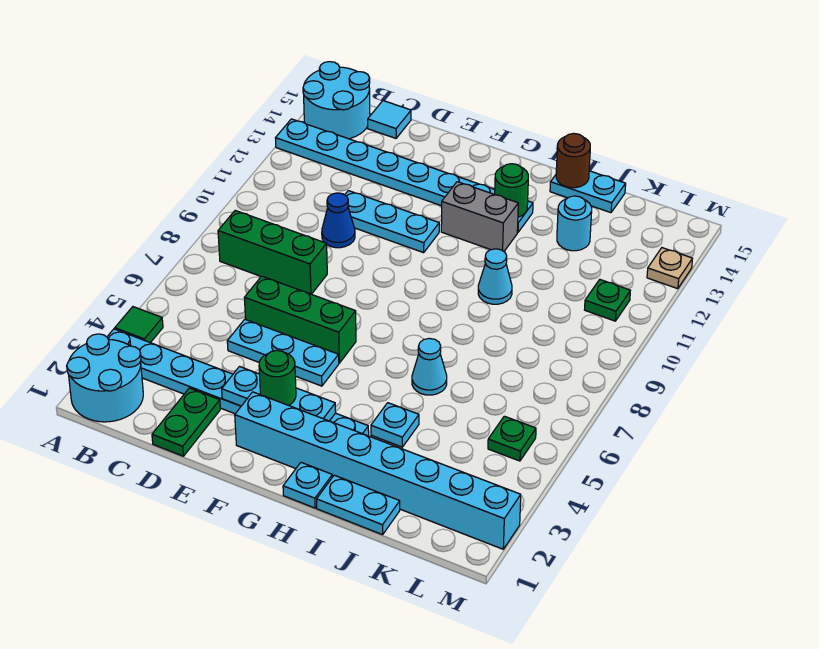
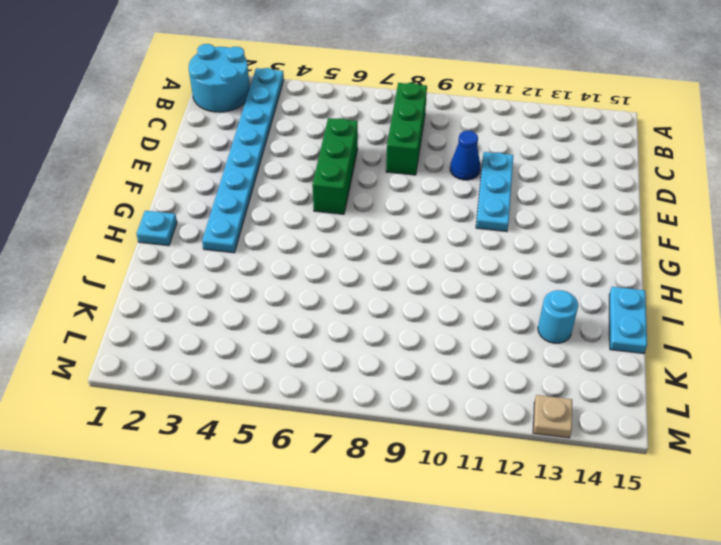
none -> green 1x1 tile [115,307,163,343]
none -> cyan 1x8 plate [275,119,533,232]
none -> cyan 2x2 round brick [303,62,370,139]

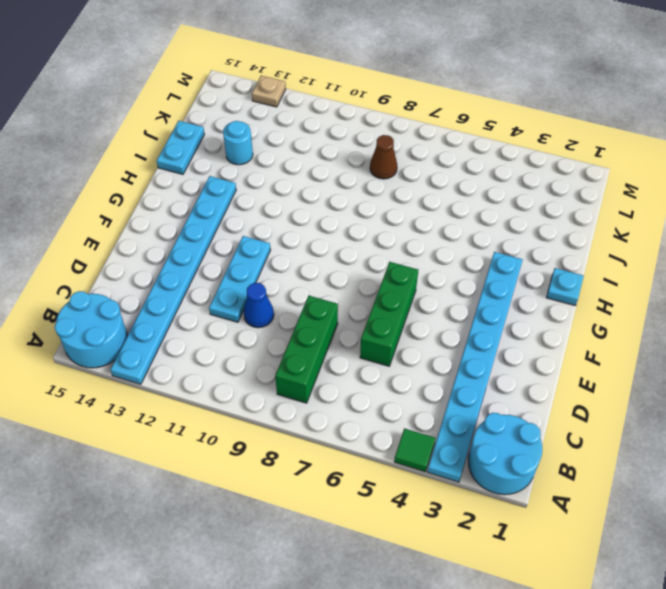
brown 1x1 cone [370,135,397,179] -> none
none -> cyan 1x1 tile [368,101,411,138]
none -> green 1x2 plate [152,388,220,456]
none -> cyan 1x3 plate [227,319,339,386]

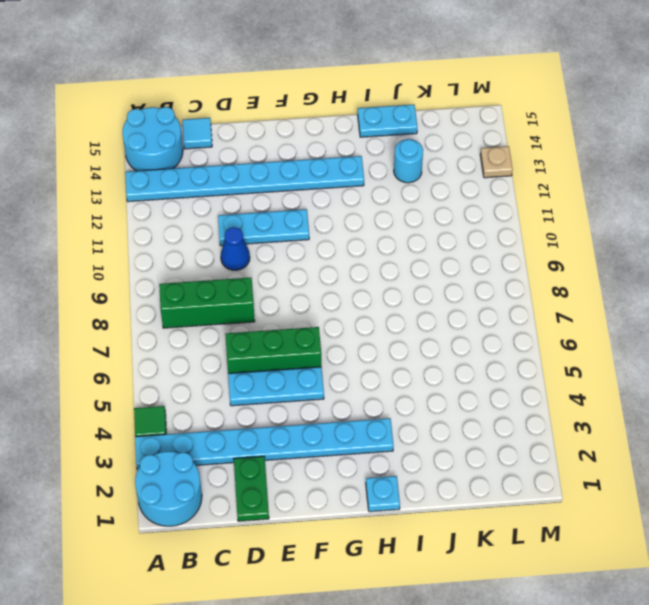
none -> cyan 1x8 brick [235,392,521,549]
none -> grey 1x2 brick [441,182,518,251]
none -> cyan 1x2 plate [317,475,400,535]

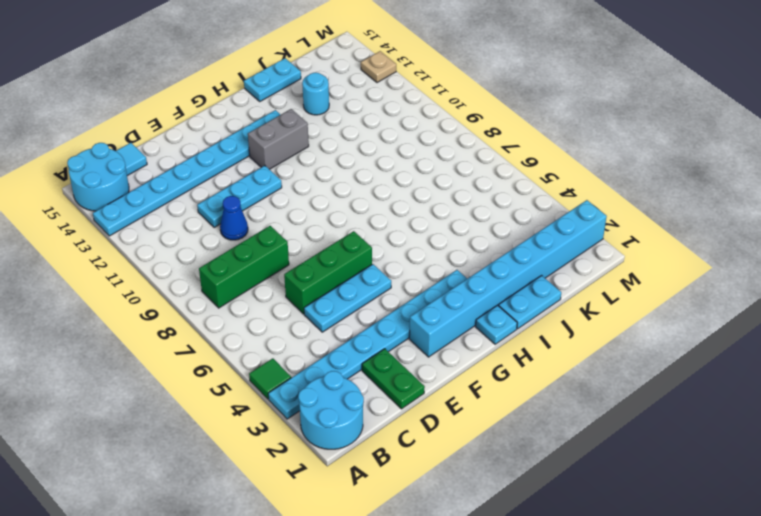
none -> cyan 1x1 plate [371,403,419,447]
none -> cyan 1x1 cone [412,338,447,395]
none -> cyan 1x1 cone [478,249,512,304]

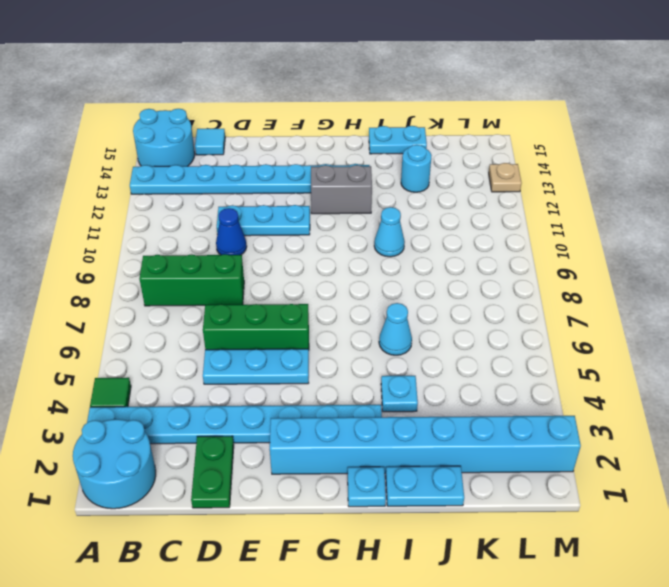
none -> green 1x1 plate [488,416,536,461]
none -> green 1x1 plate [585,280,630,321]
none -> cyan 1x3 plate [222,367,336,421]

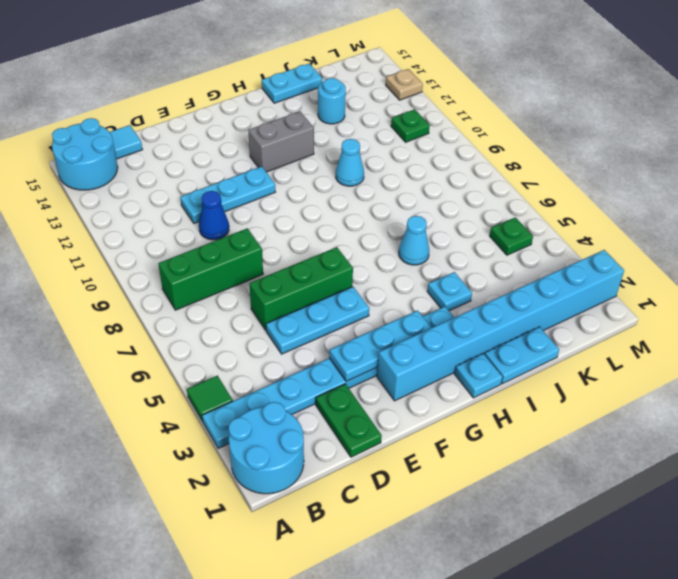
none -> cyan 1x8 plate [275,119,533,232]
none -> green 1x1 round brick [495,164,528,217]
none -> brown 1x1 round brick [556,133,590,188]

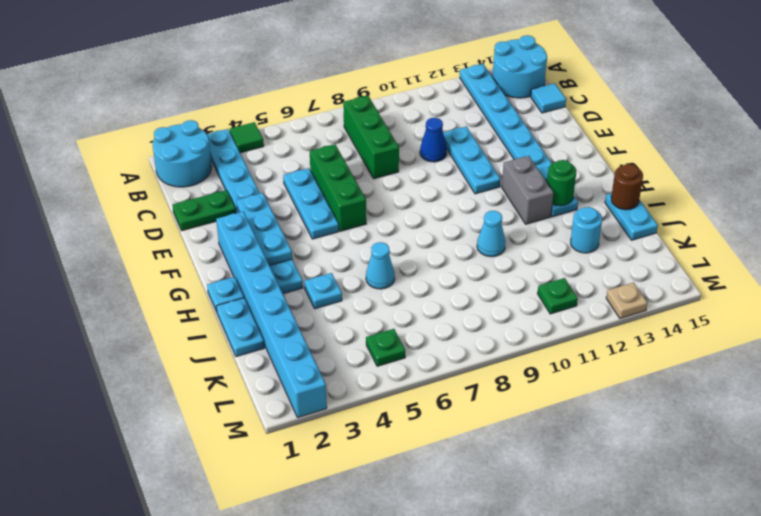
none -> green 1x1 round brick [259,350,296,406]

